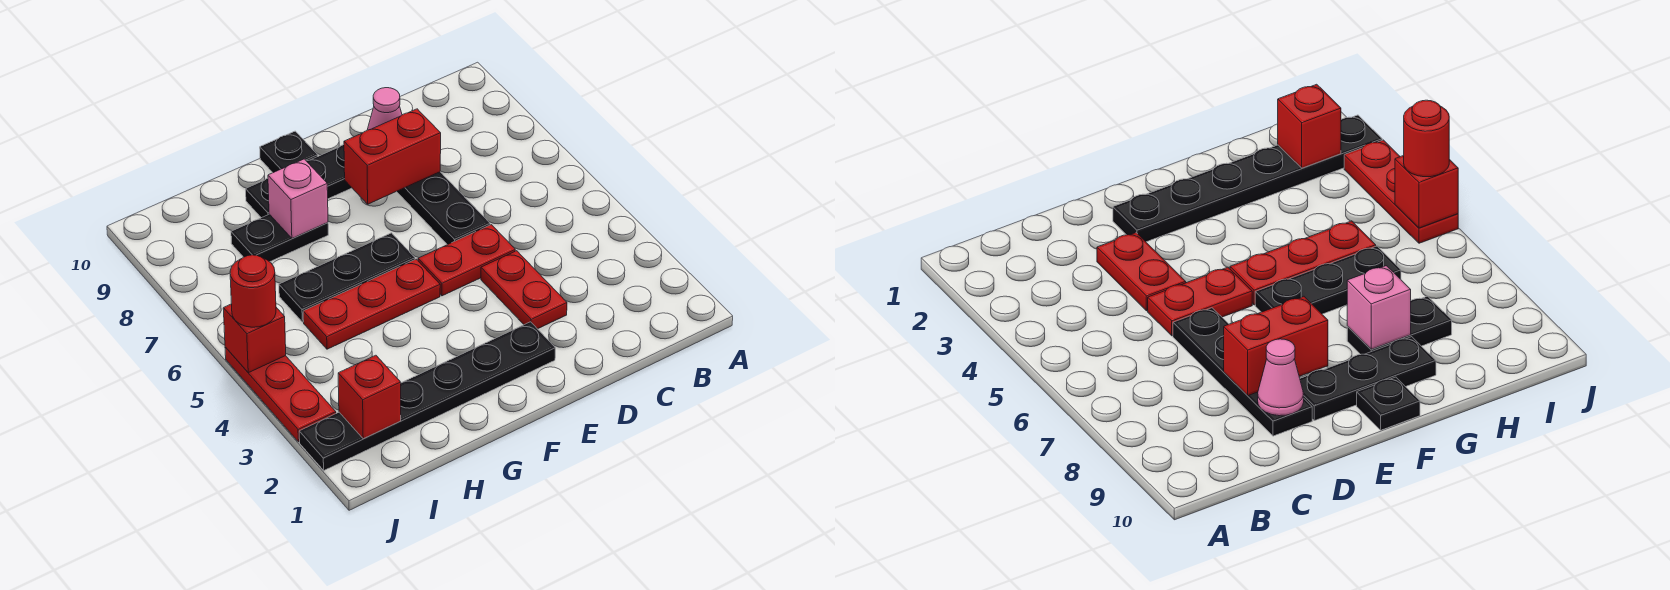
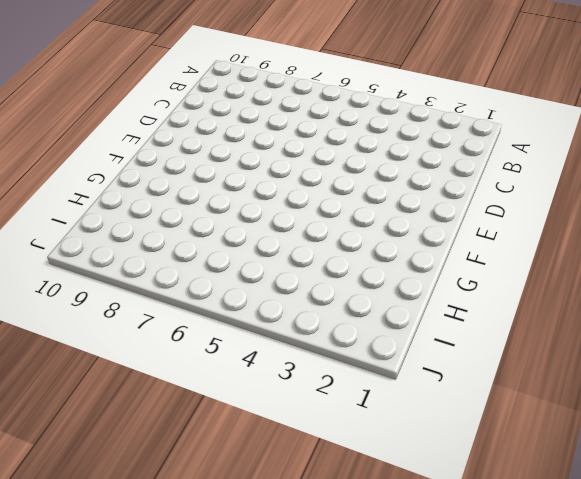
none -> red 1x2 plate [481,251,567,329]
none -> red 1x2 plate [418,225,515,296]
none -> black 1x4 plate [397,172,490,245]

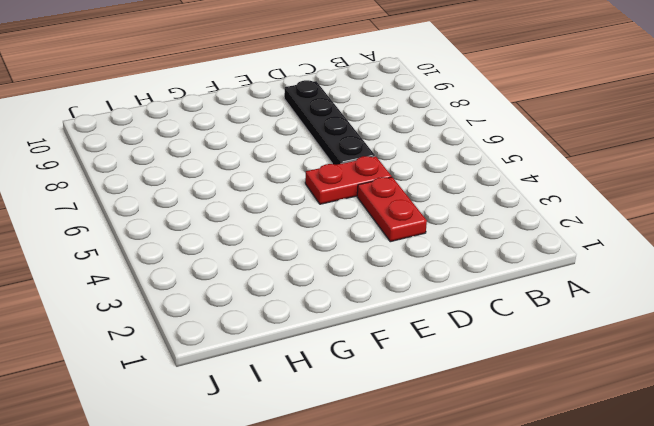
none -> black 1x6 plate [299,322,555,470]
none -> black 1x3 plate [246,145,352,218]
none -> red 1x3 plate [303,259,440,349]

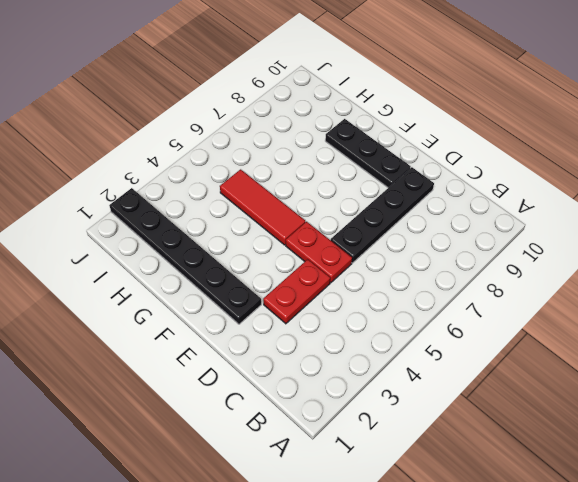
red 1x3 tile [220,169,305,245] -> red 1x3 plate [303,259,440,349]
none -> black 1x3 plate [279,233,415,322]
none -> black 1x1 plate [260,131,318,173]
none -> black 1x2 plate [231,214,328,262]

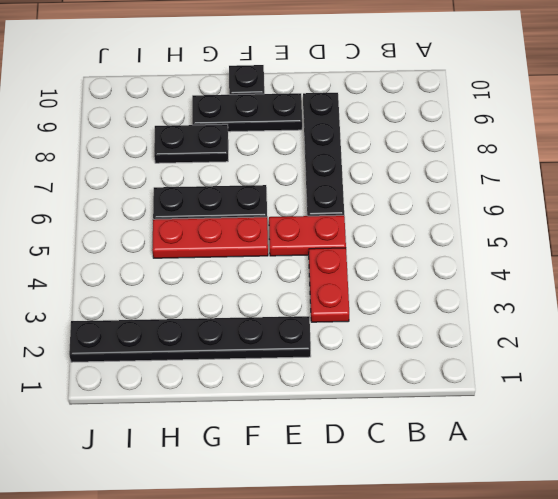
none -> red 1x3 plate [225,347,336,442]
none -> red 1x2 brick [344,109,441,204]
none -> pink 1x1 cone [367,88,402,130]

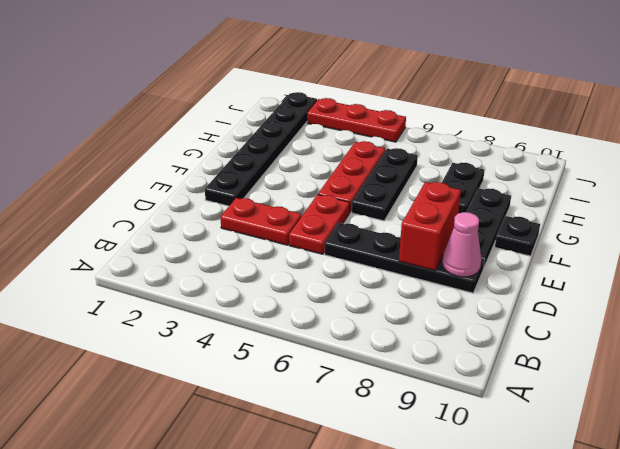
none -> pink 1x1 brick [268,159,328,239]
none -> red 1x1 brick [338,355,401,439]
none -> red 1x1 brick [223,304,286,373]

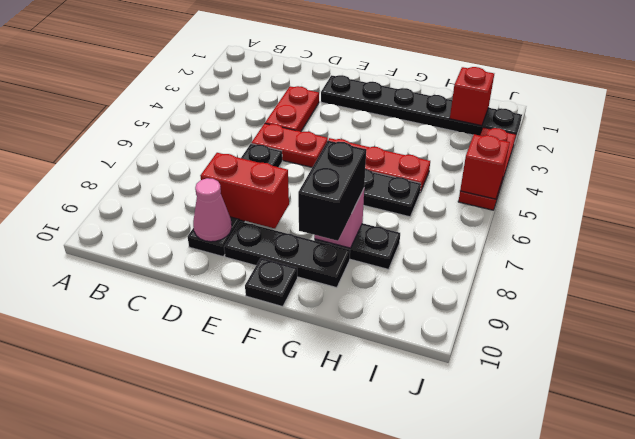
black 1x2 brick [298,141,366,241] -> none
none -> red 1x1 round brick [230,255,276,327]

